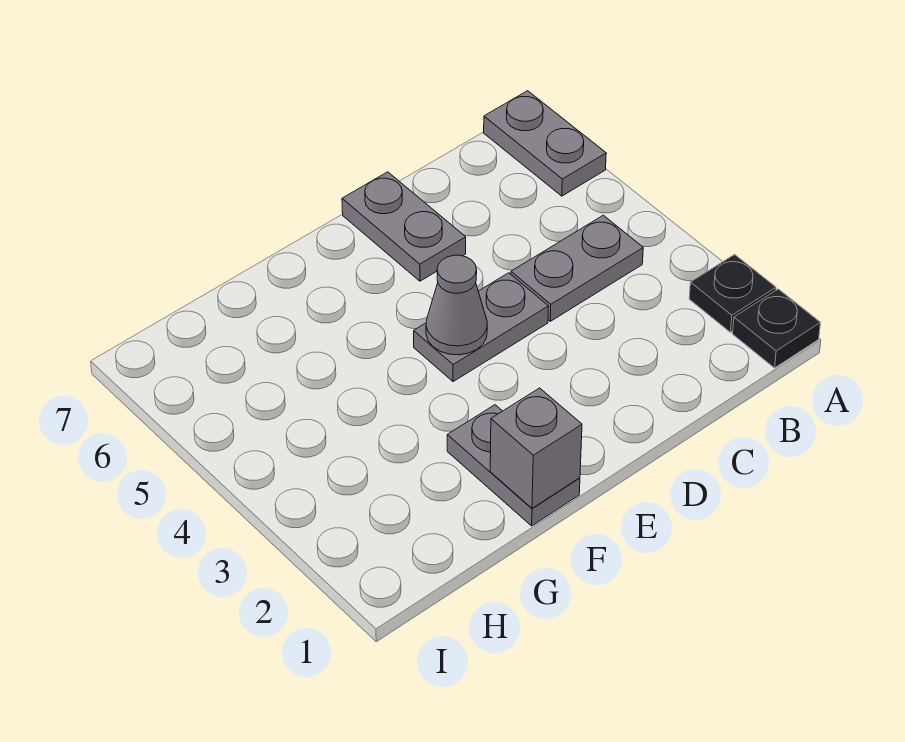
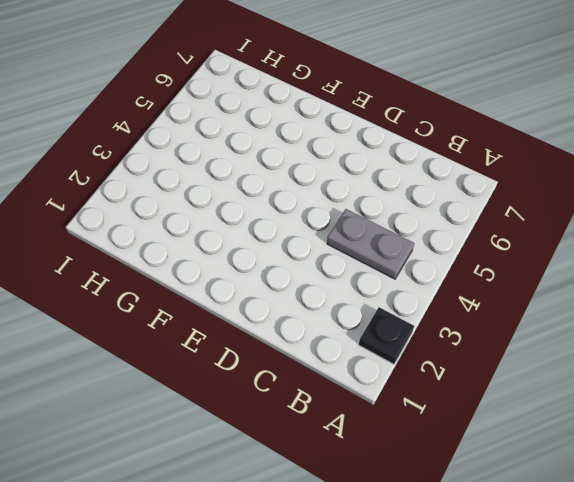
none -> black 1x1 plate [733,289,820,368]
none -> grey 1x2 plate [484,91,606,196]

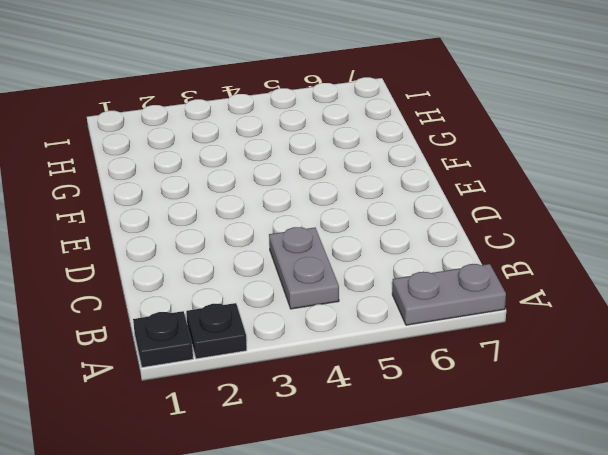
none -> grey 1x2 plate [414,273,549,382]
none -> grey 1x2 plate [342,172,466,281]

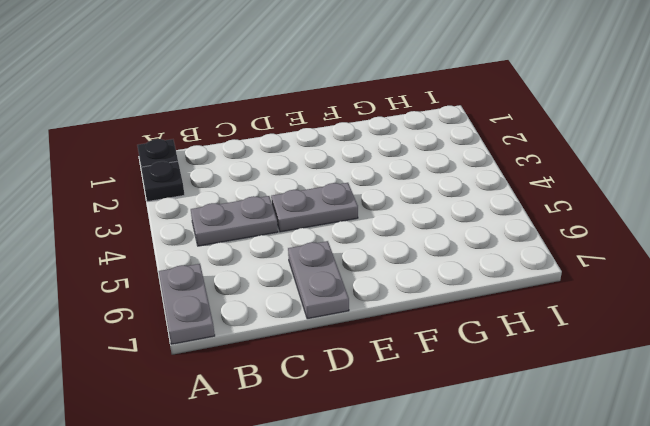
none -> grey 1x2 plate [447,405,580,526]
none -> grey 1x1 cone [426,255,487,355]

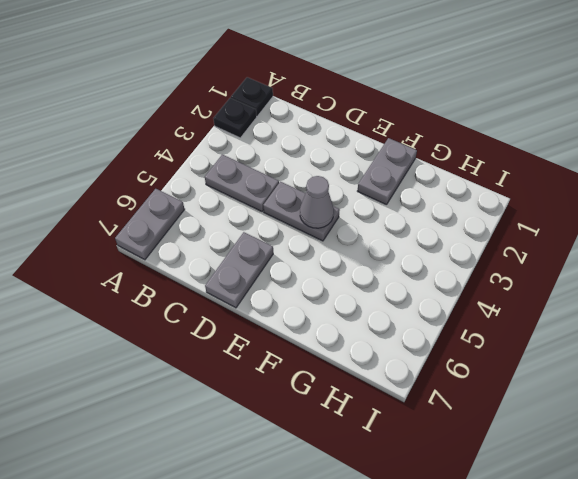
none -> grey 1x1 brick [490,388,582,508]

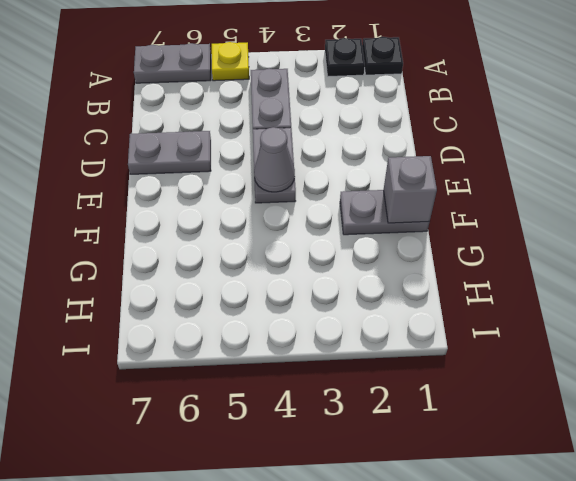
yellow 1x1 plate [212,42,249,81] -> none

